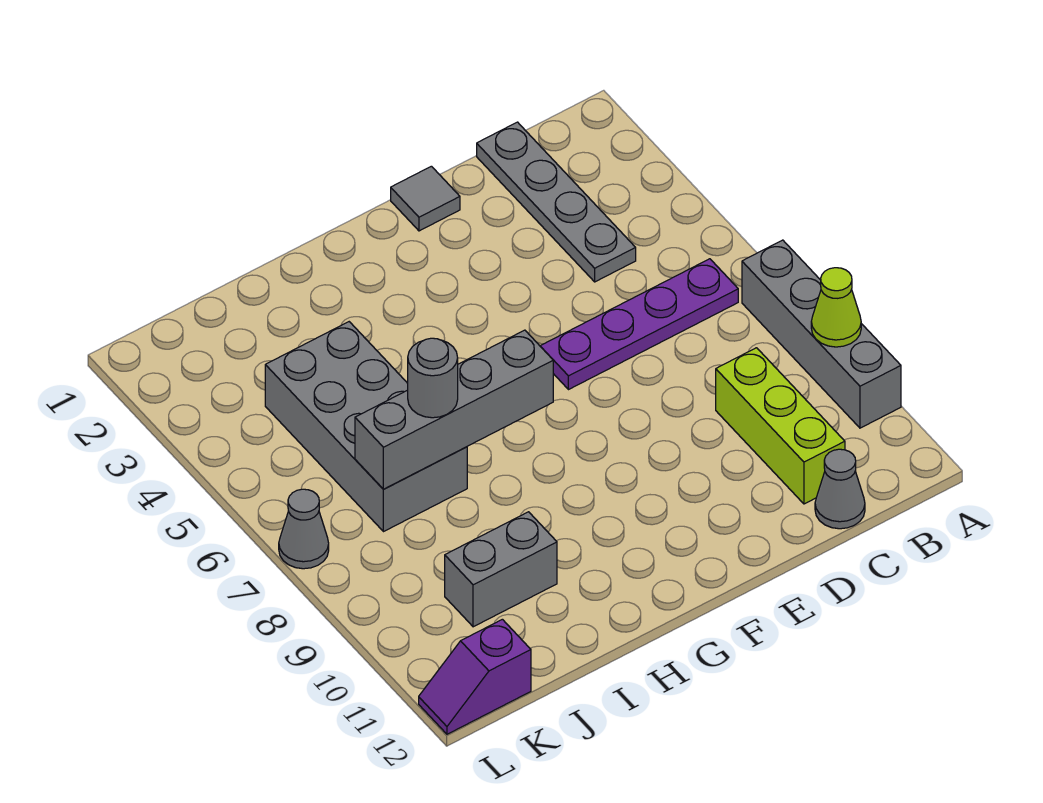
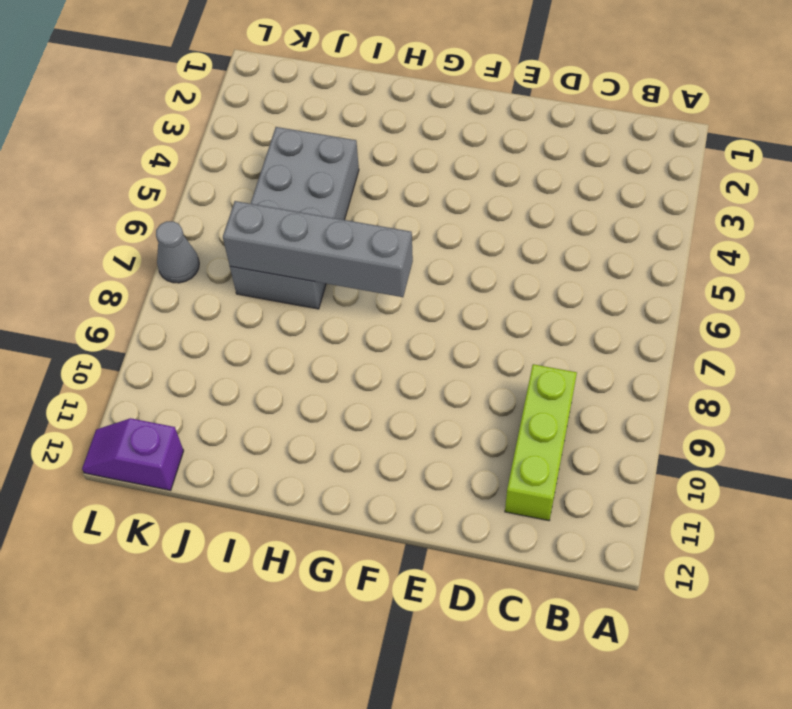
none -> grey 1x4 brick [742,240,901,428]
none -> purple 1x4 plate [540,259,738,390]
none -> grey 1x4 plate [477,122,636,282]

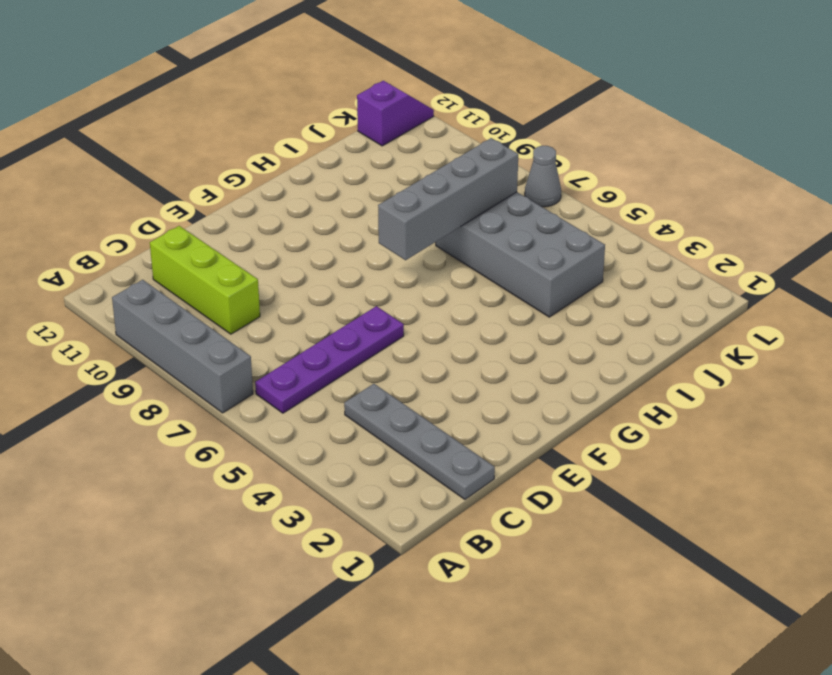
none -> grey 1x1 cone [815,449,865,529]
none -> grey 1x1 tile [391,166,460,231]
none -> grey 1x2 brick [445,512,557,627]

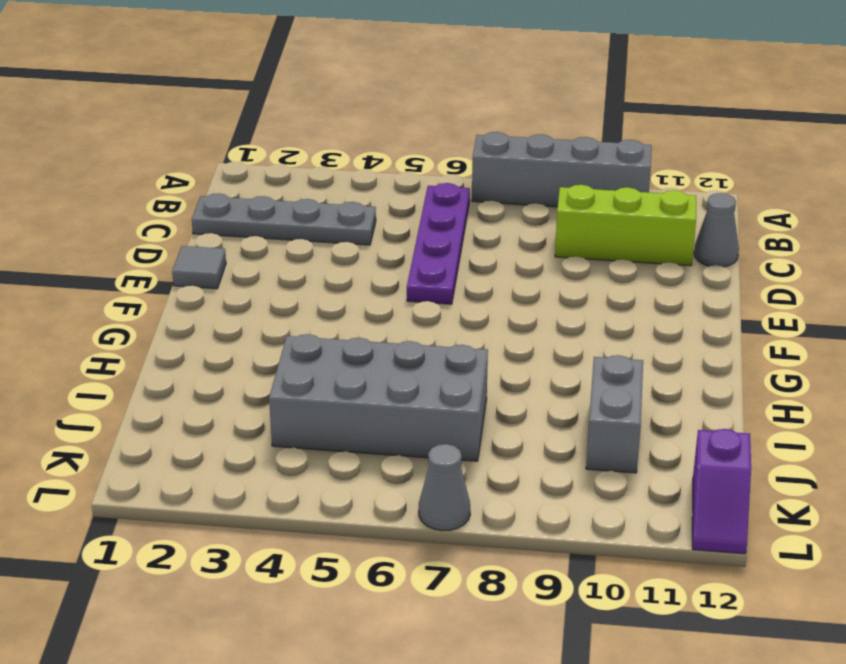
none -> lime 1x1 cone [811,268,861,347]
none -> grey 1x4 brick [355,330,553,489]
none -> grey 1x1 round brick [408,338,458,418]

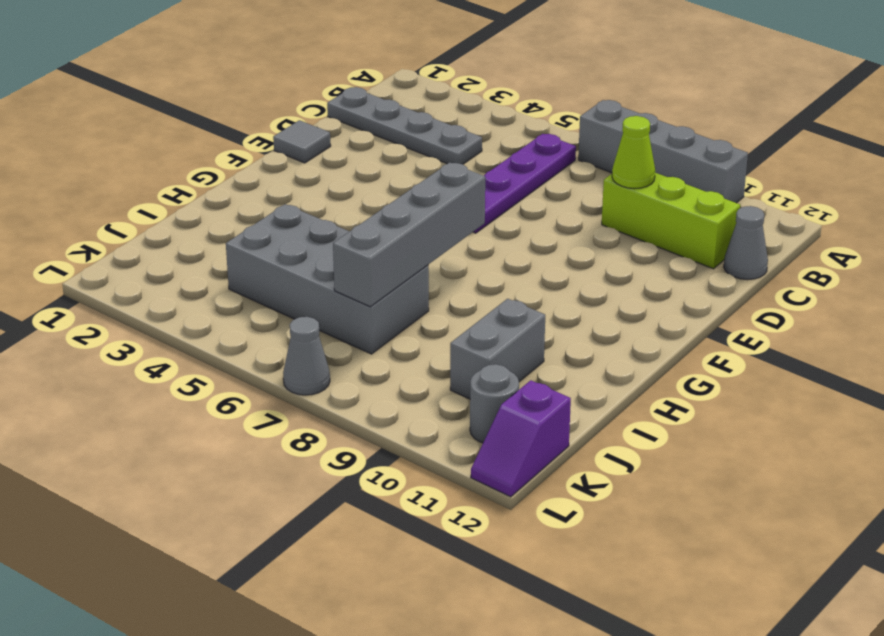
lime 1x1 cone [612,116,655,189] -> lime 1x1 cone moved to [811,268,861,347]
grey 1x1 round brick [470,364,519,443] -> grey 1x1 round brick moved to [408,338,458,418]

